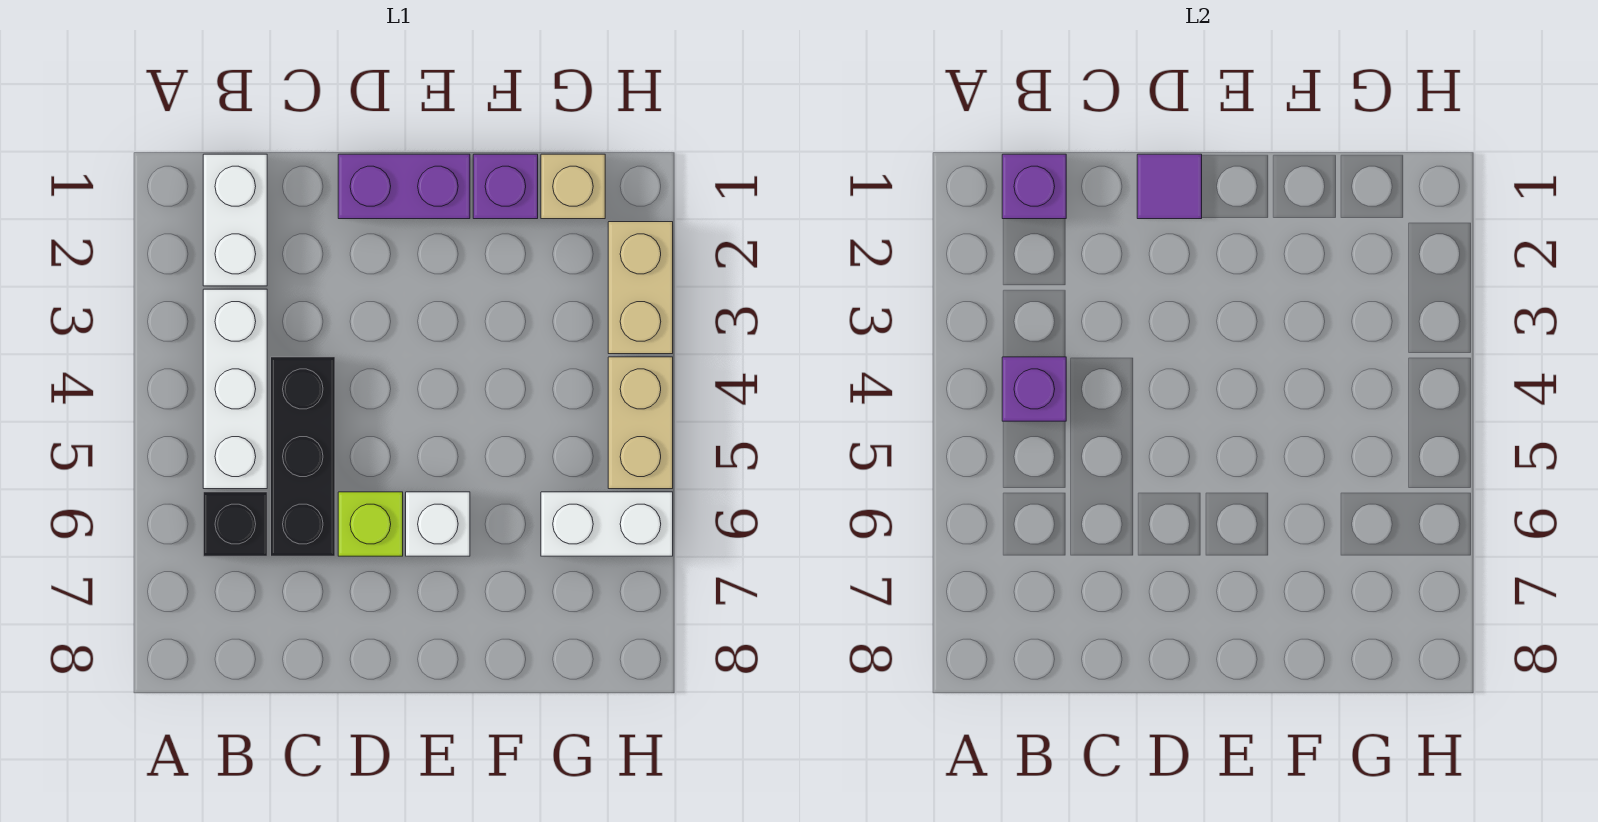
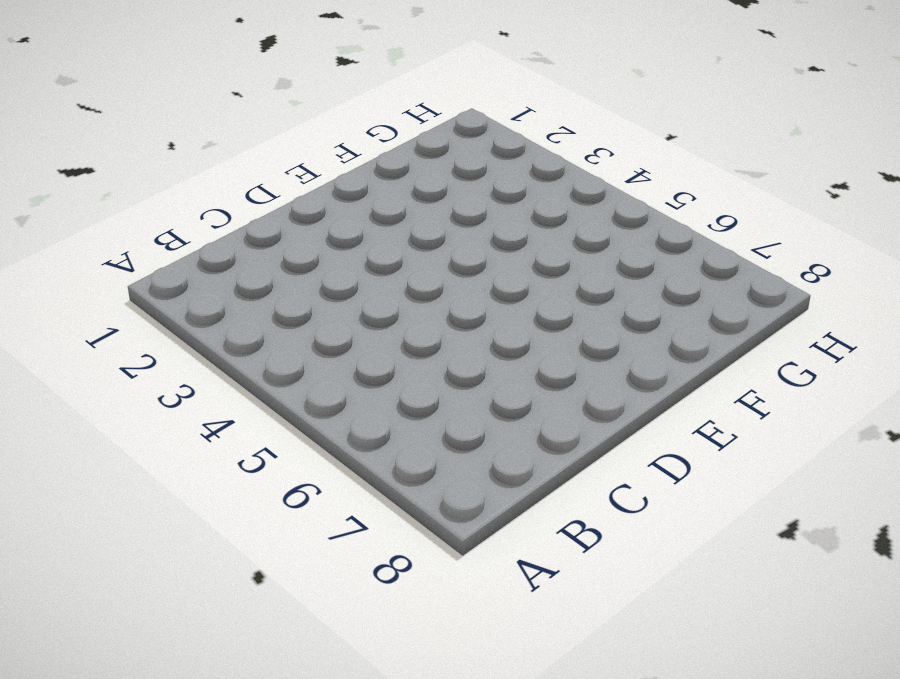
none -> white 1x2 brick [203,154,267,286]
none -> white 1x3 brick [203,289,267,489]
none -> black 1x1 brick [203,492,267,556]

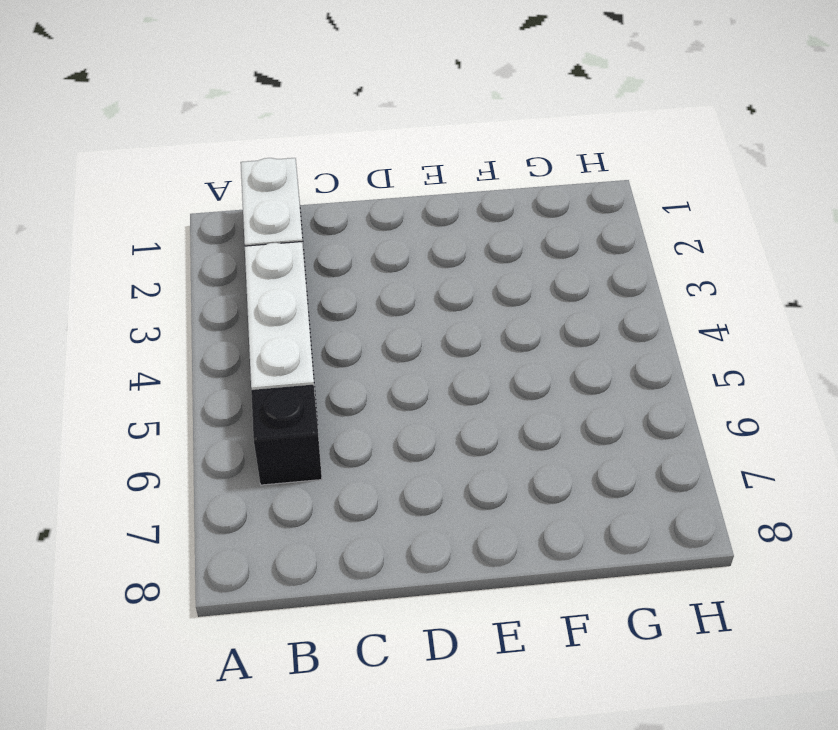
none -> black 1x3 brick [271,357,335,556]
none -> purple 1x2 brick [338,154,470,219]
none -> lime 1x1 brick [338,492,403,556]

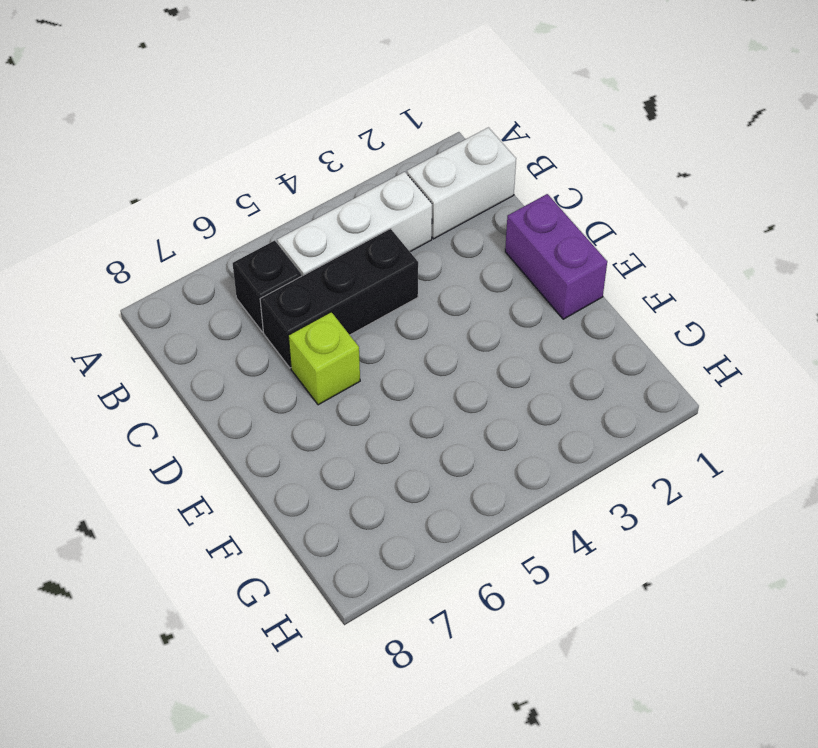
none -> white 1x1 brick [406,492,470,556]
none -> purple 1x1 brick [473,154,538,219]
none -> tan 1x1 brick [541,154,605,219]

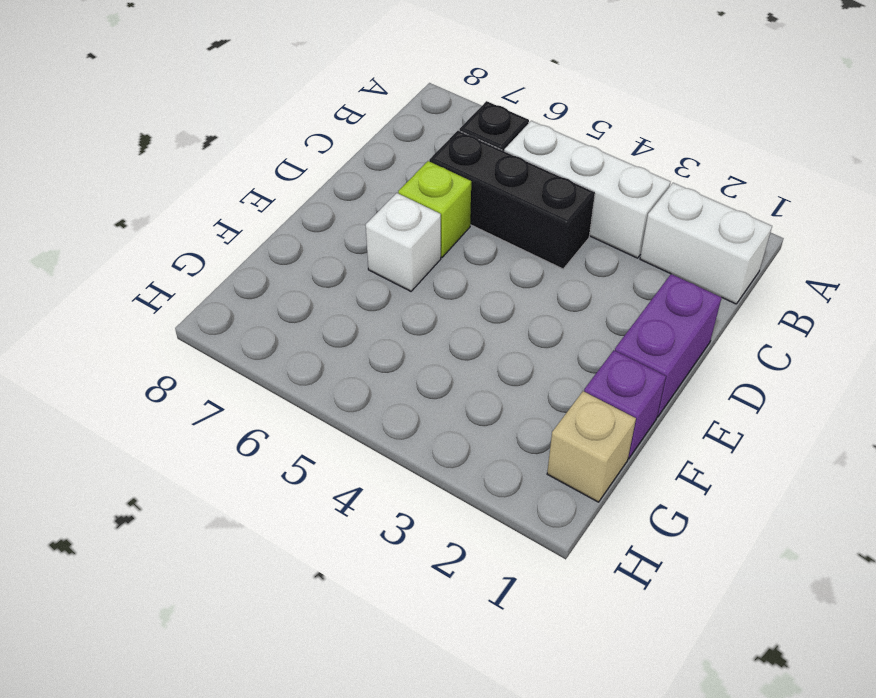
none -> white 1x2 brick [541,492,673,556]
none -> tan 1x2 brick [608,222,673,354]
none -> tan 1x2 brick [608,357,673,489]

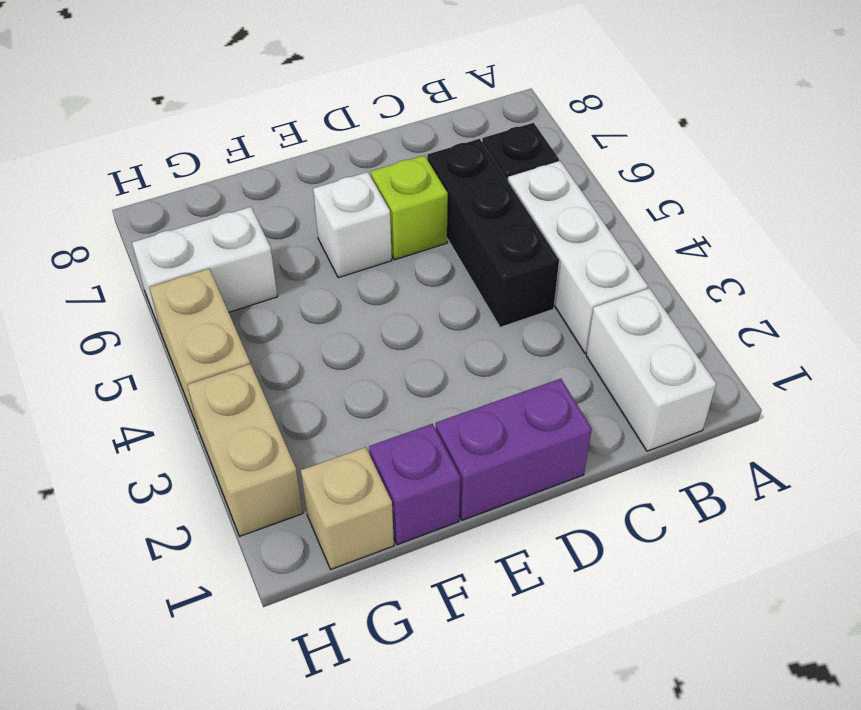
none -> purple 1x1 brick [1002,154,1066,219]
none -> purple 1x1 brick [1002,357,1066,421]
none -> purple 1x1 tile [1137,154,1202,219]

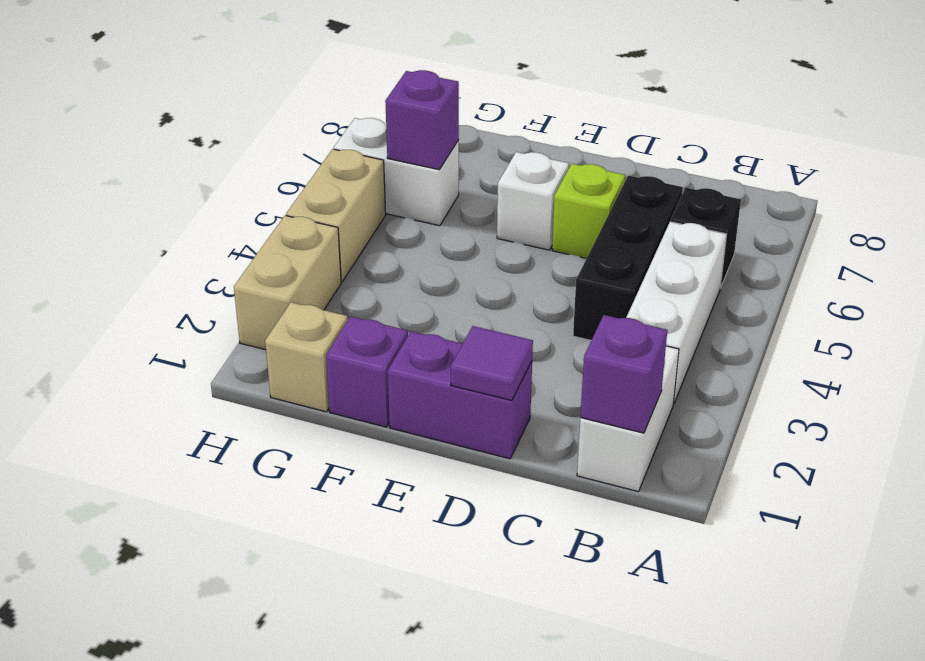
purple 1x1 brick [385,70,459,170] -> purple 1x1 brick moved to [1002,357,1066,421]

